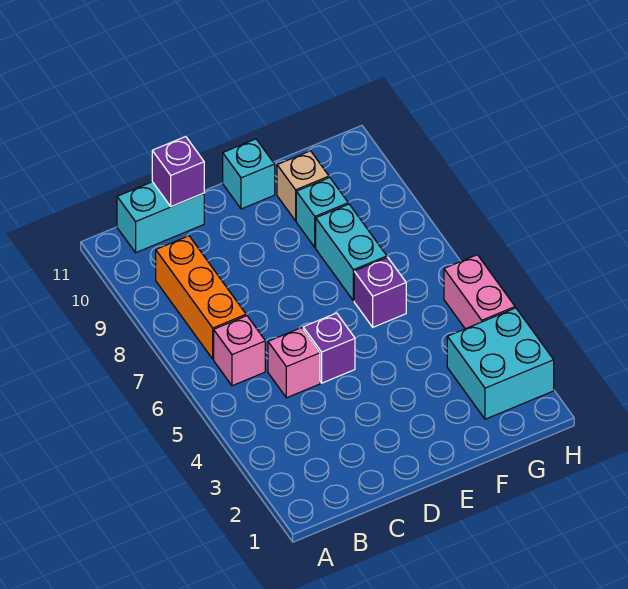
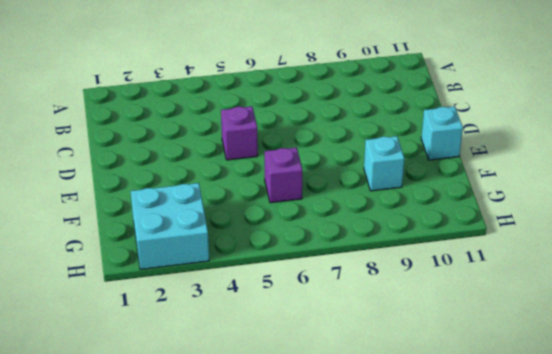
none -> pink 1x1 brick [214,316,265,386]
none -> orange 1x3 brick [156,236,246,359]
none -> cyan 1x2 brick [117,182,204,253]

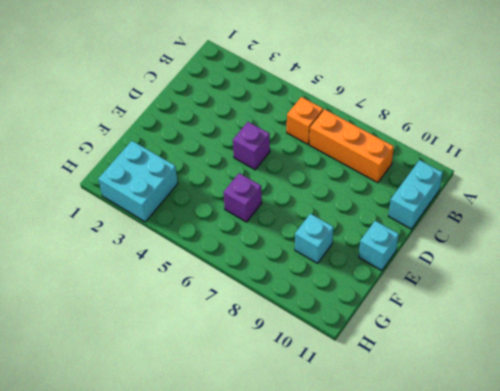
orange 1x1 brick [287,97,323,144] -> pink 1x1 brick [214,316,265,386]
none -> pink 1x1 brick [268,328,320,398]
none -> cyan 1x2 brick [316,204,387,301]
none -> tan 1x1 brick [277,151,329,221]

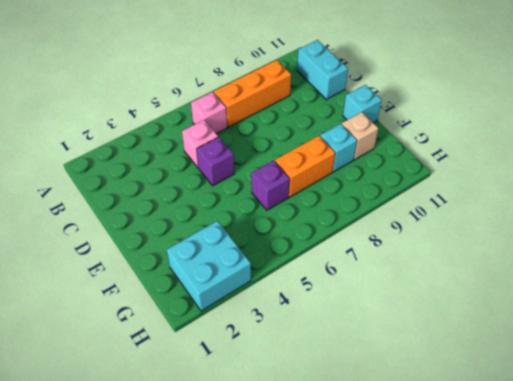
orange 1x2 brick [275,136,335,197] -> cyan 1x2 brick [316,204,387,301]
none -> pink 1x2 brick [444,255,515,329]
none -> purple 1x1 brick [152,137,204,207]

